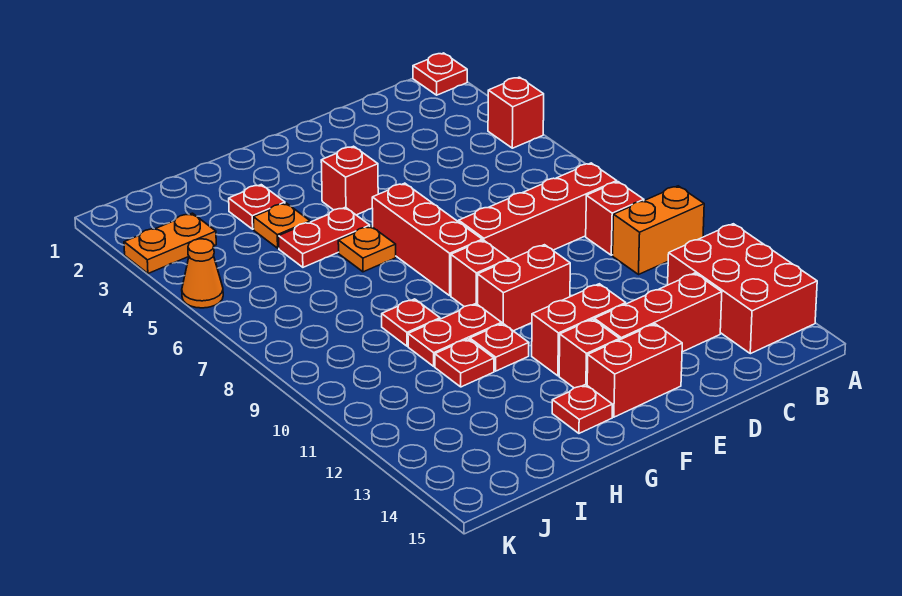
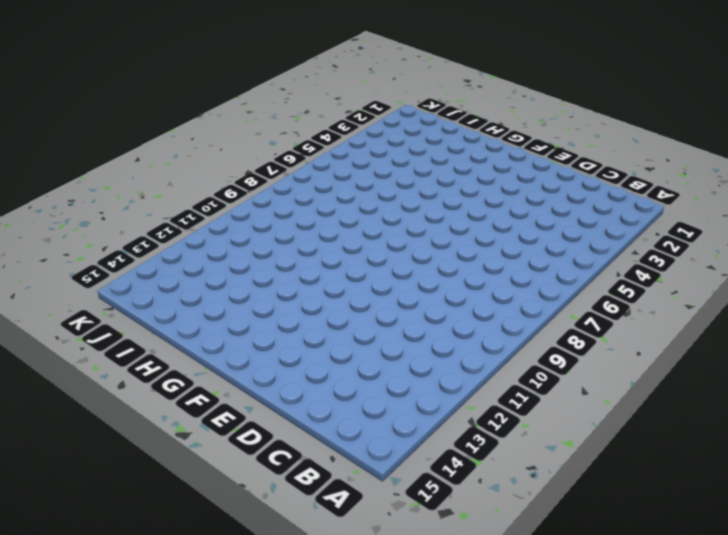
none -> red 1x1 plate [413,53,467,95]
none -> red 1x1 brick [488,77,544,148]
none -> orange 1x2 brick [613,186,704,275]

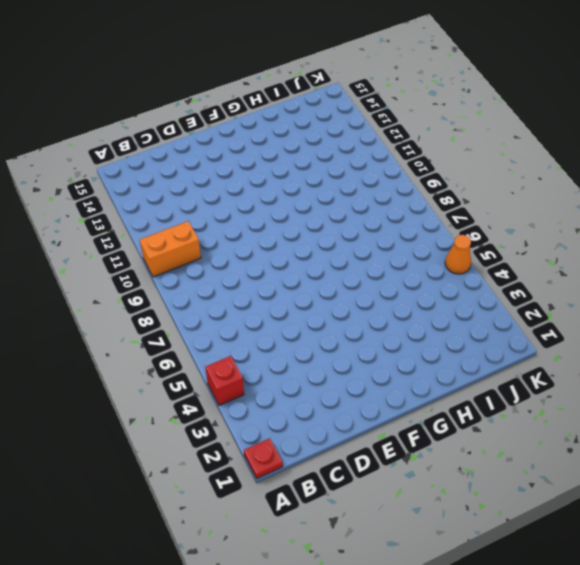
none -> red 2x3 brick [668,224,817,354]
none -> red 1x4 brick [459,163,617,260]
none -> red 1x1 brick [586,182,644,255]

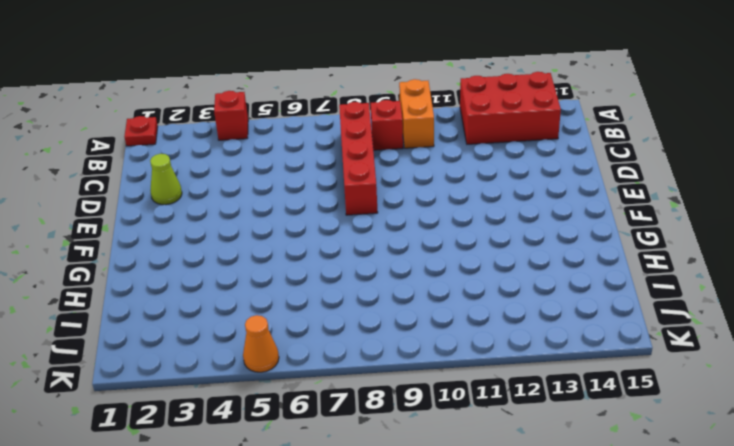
lime 1x1 cone [150,154,182,205] -> none
none -> red 1x3 brick [594,273,722,352]
none -> red 1x2 brick [478,245,570,331]
none -> red 1x2 brick [532,284,626,376]

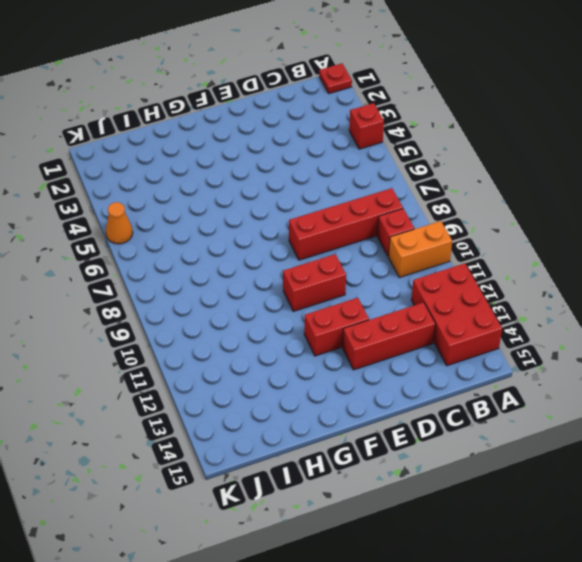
none -> red 1x2 brick [587,324,682,417]
none -> red 1x1 brick [321,146,378,215]
none -> red 1x3 brick [372,183,482,296]

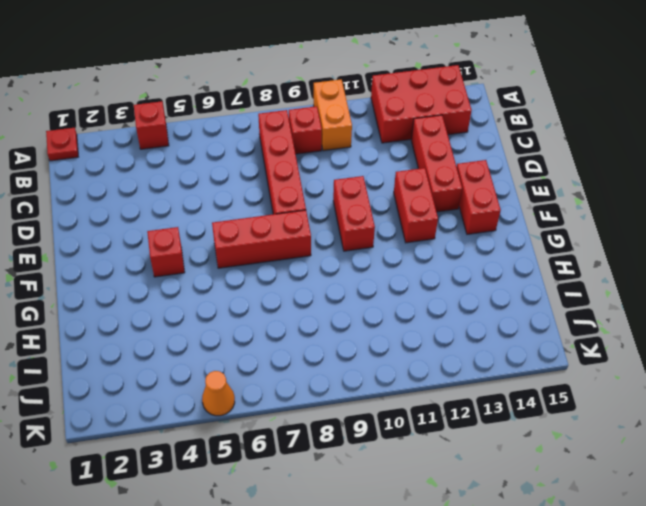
none -> red 1x1 brick [451,240,509,307]
none -> red 1x1 brick [559,319,620,388]
none -> red 1x2 plate [279,207,370,267]

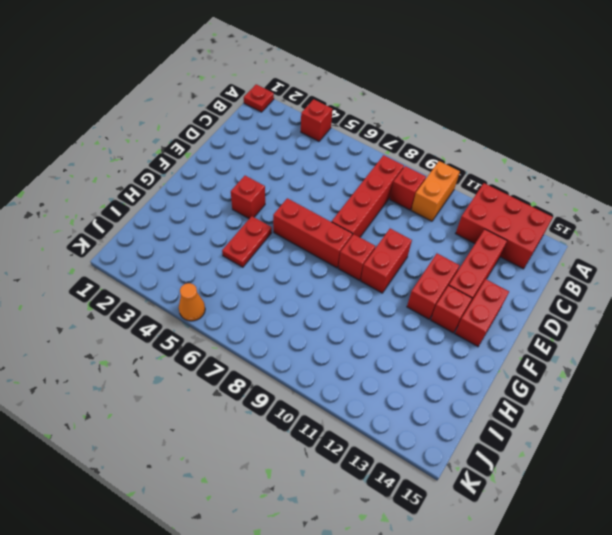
none -> orange 1x1 plate [338,226,396,272]
none -> red 1x2 plate [408,304,502,366]
none -> red 1x1 plate [470,323,529,371]

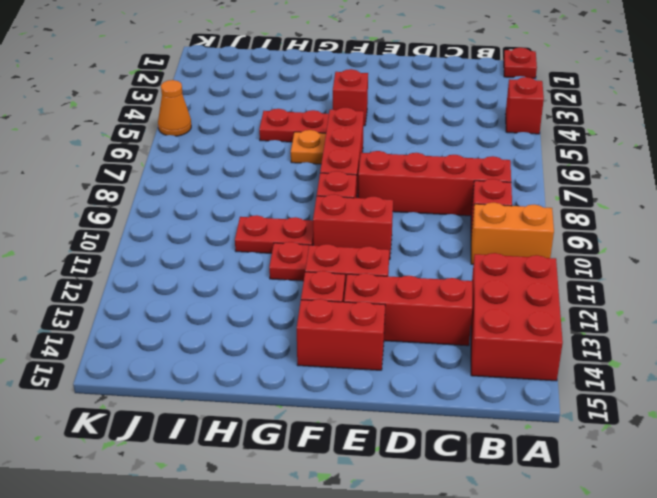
none -> red 1x1 plate [552,384,612,433]
none -> red 1x1 plate [229,185,285,229]
none -> orange 1x1 plate [253,203,310,248]

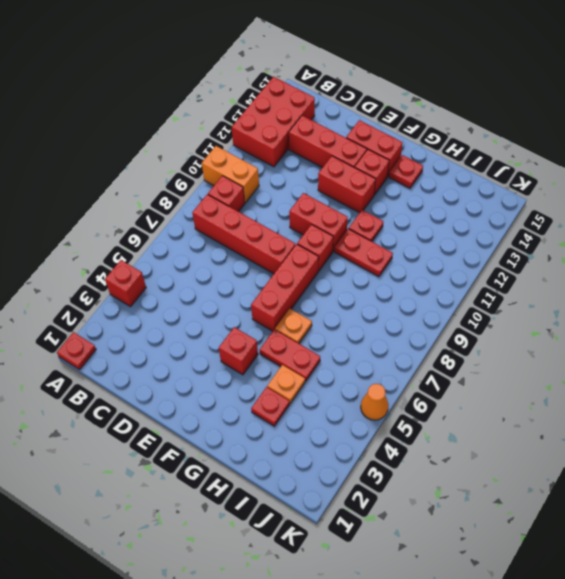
none -> red 1x1 plate [382,299,440,346]
none -> red 1x1 plate [435,339,494,387]
none -> orange 1x2 plate [124,213,216,274]

